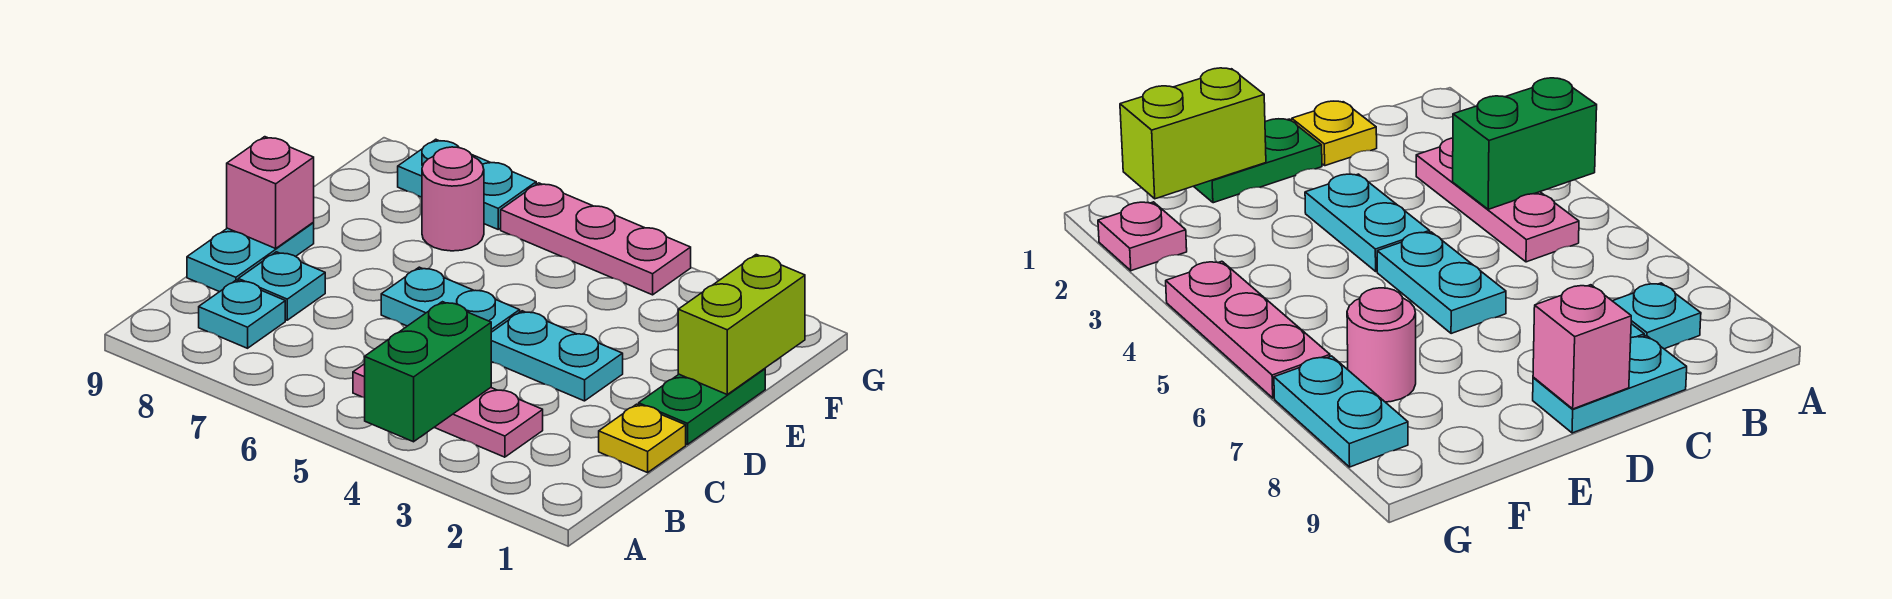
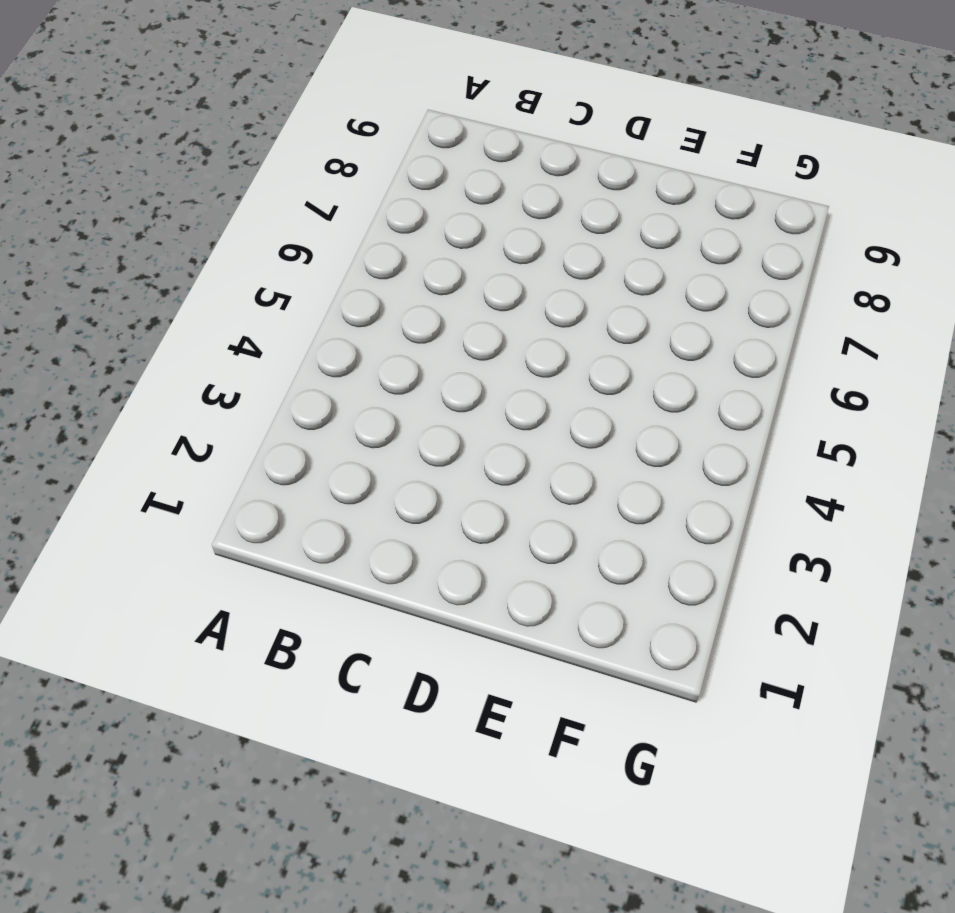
none -> pink 1x3 plate [353,364,543,457]
none -> cyan 1x1 plate [199,280,285,348]
none -> yellow 1x1 plate [599,404,686,473]

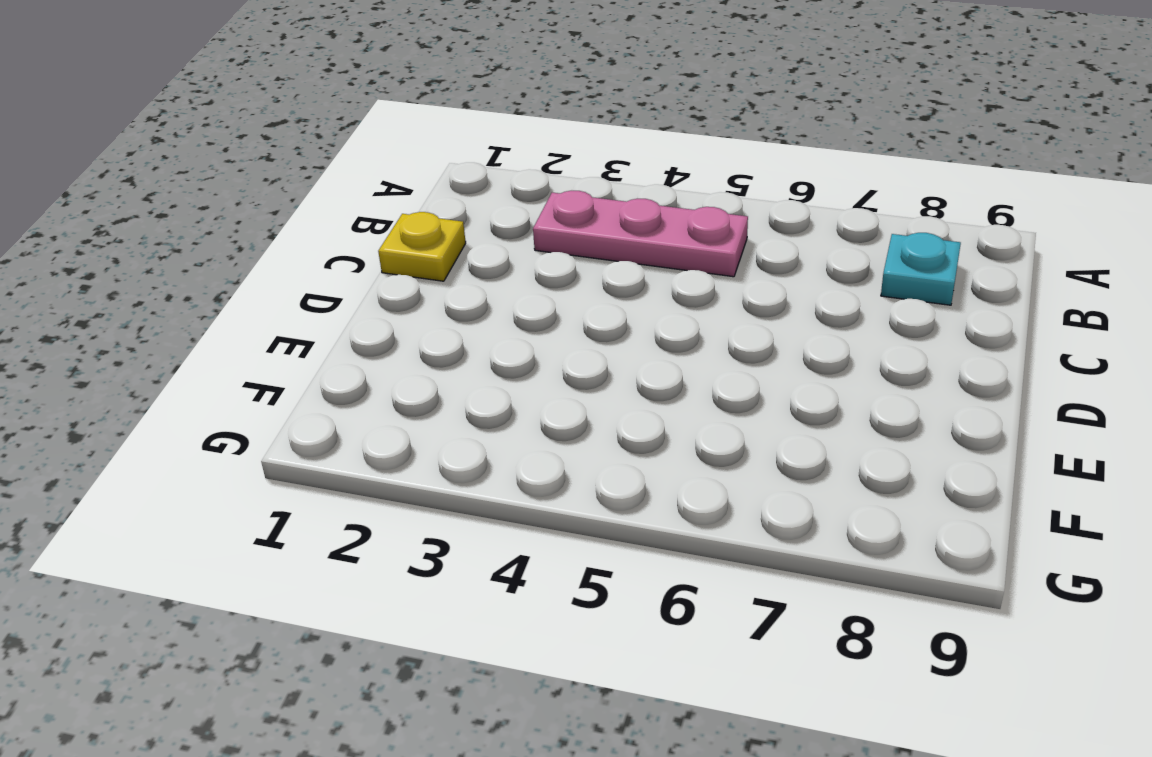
none -> cyan 1x1 plate [238,252,325,320]
none -> cyan 1x2 plate [187,223,314,292]
none -> green 1x2 plate [639,369,765,445]

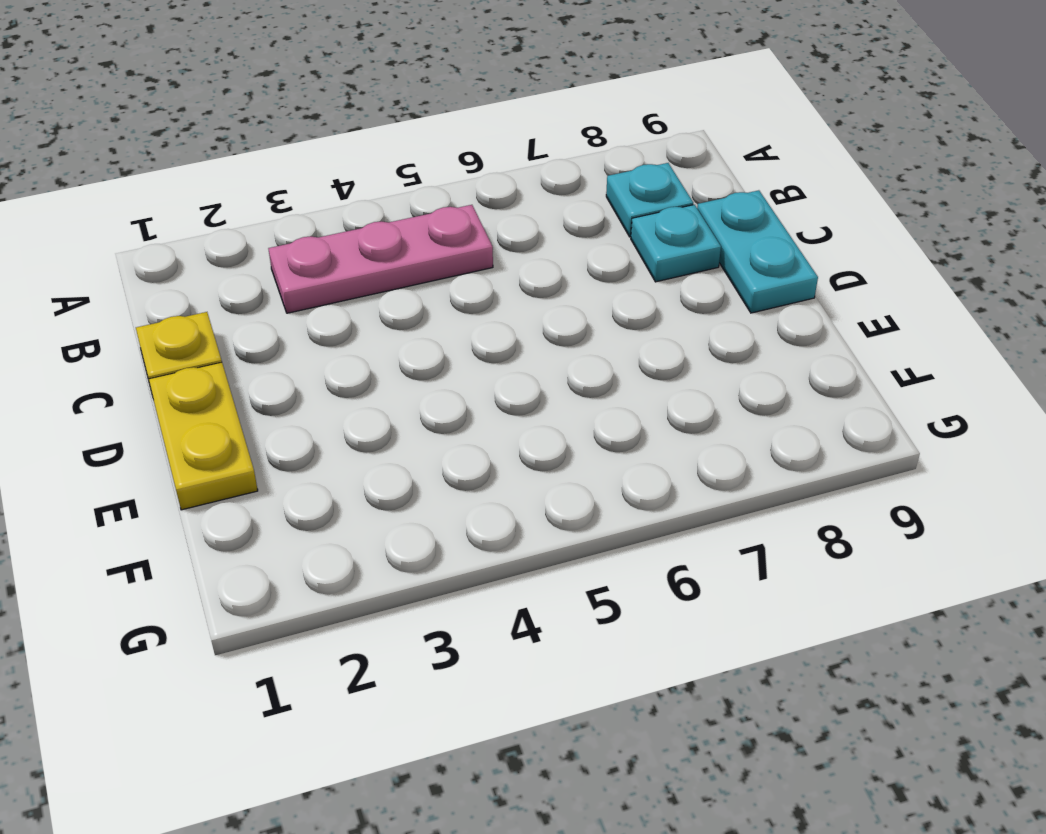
yellow 1x2 plate [149,362,258,510] -> green 1x2 plate [639,369,765,445]
none -> cyan 1x2 plate [491,311,623,401]
none -> cyan 1x2 plate [381,267,520,332]
none -> pink 1x1 round brick [422,147,484,251]

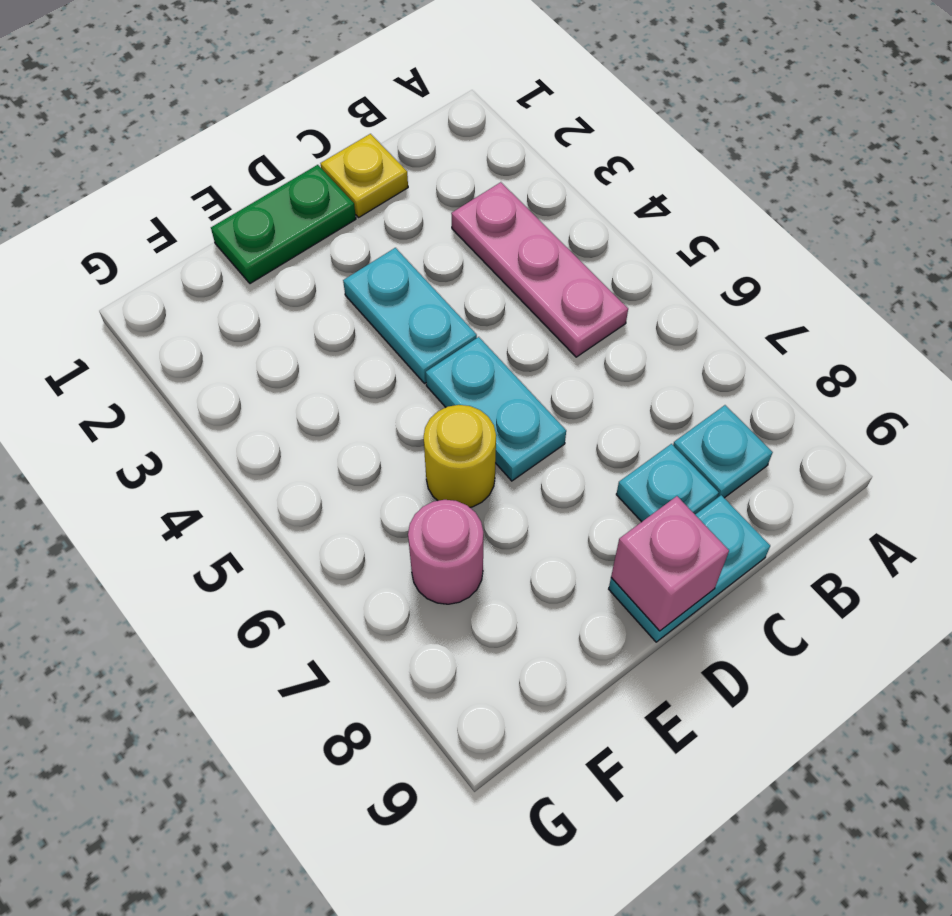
yellow 1x1 round brick [423,405,496,507] -> none
none -> pink 1x1 plate [1098,202,1187,271]
none -> pink 1x3 plate [501,183,691,295]
none -> cyan 1x2 plate [398,139,536,229]

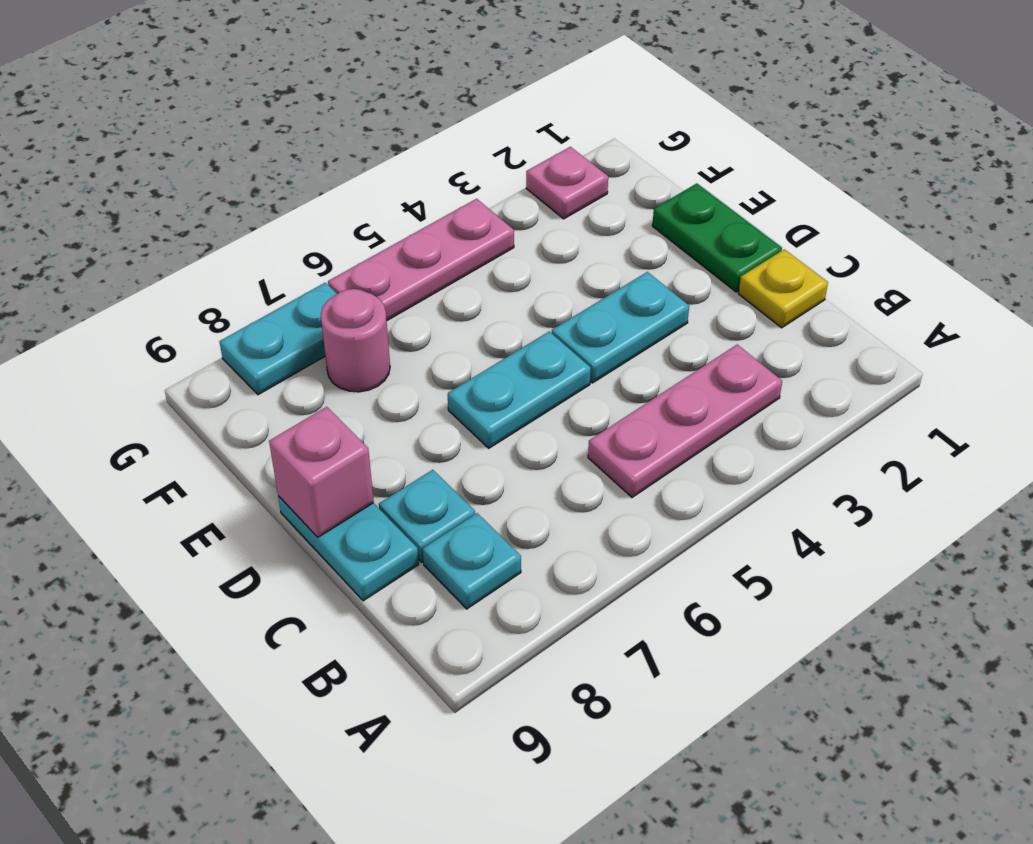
none -> green 1x2 brick [364,302,491,442]
none -> lime 1x2 brick [678,255,805,394]

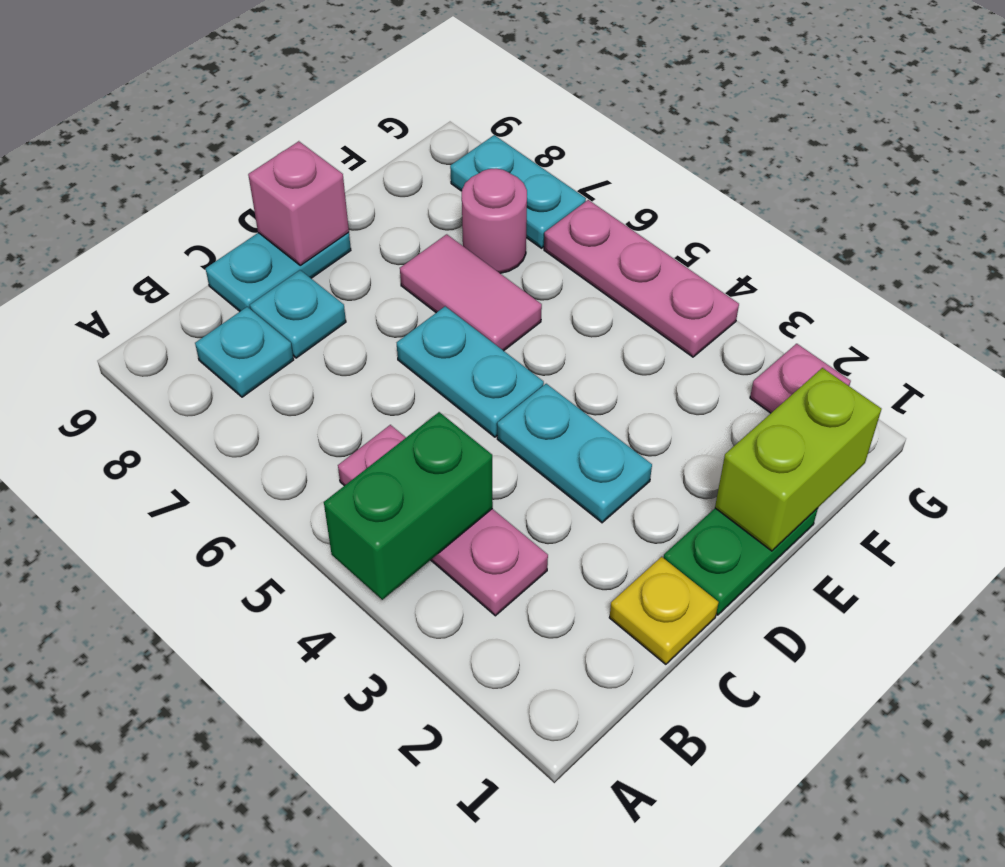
pink 1x2 tile [400,234,542,351] -> none

